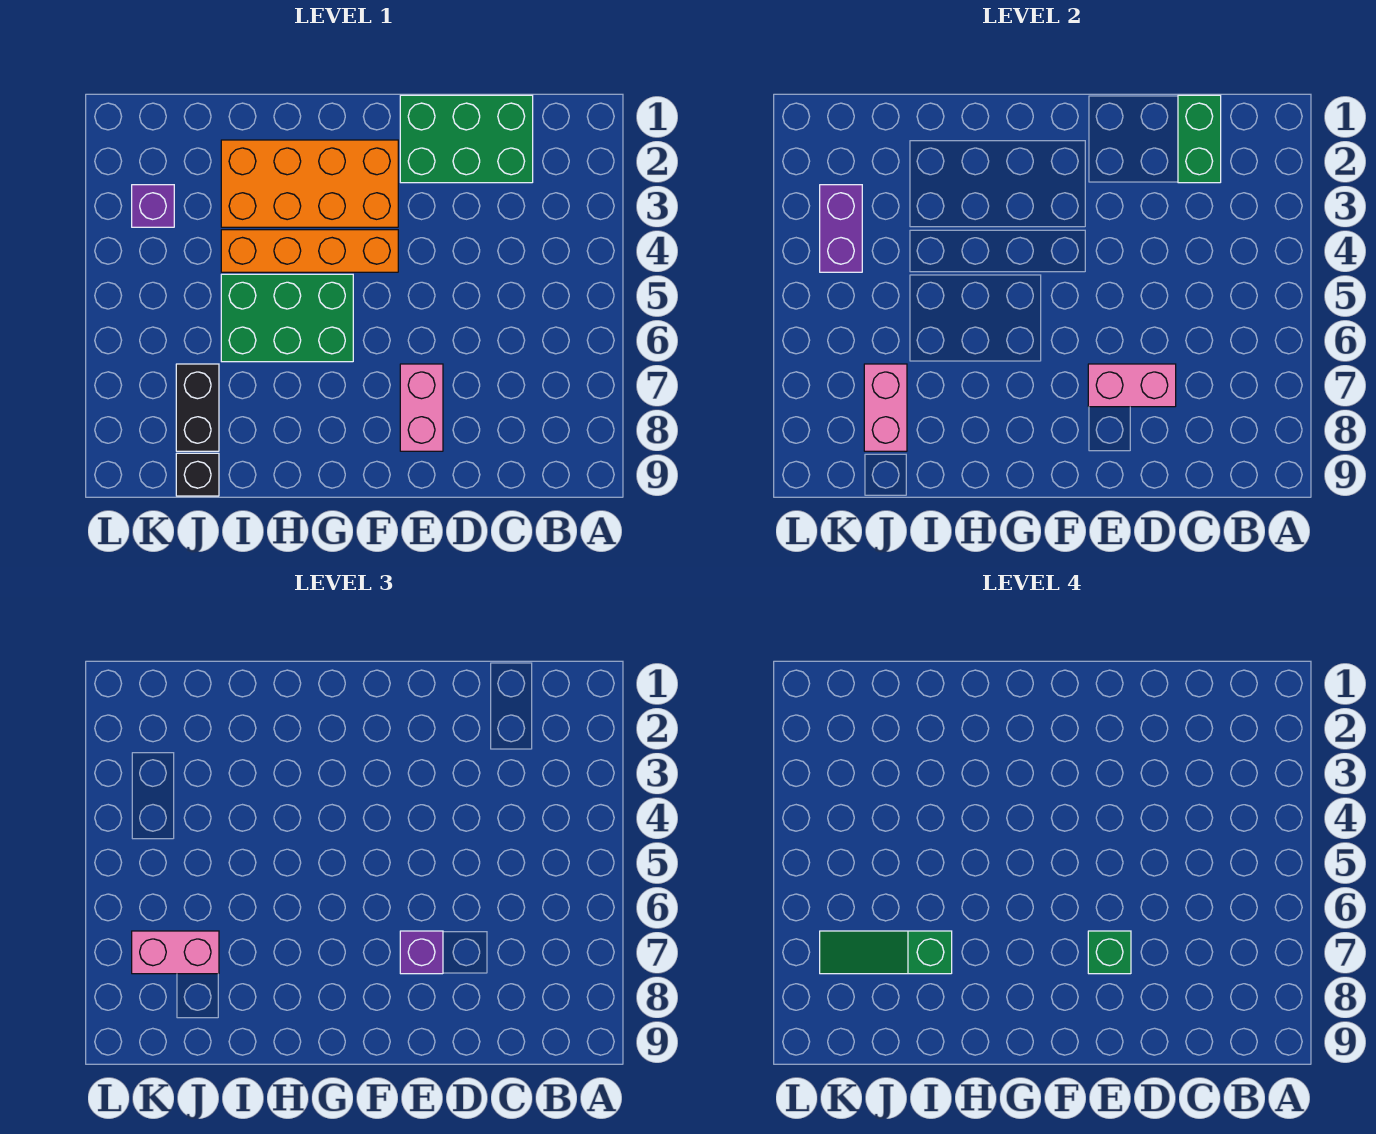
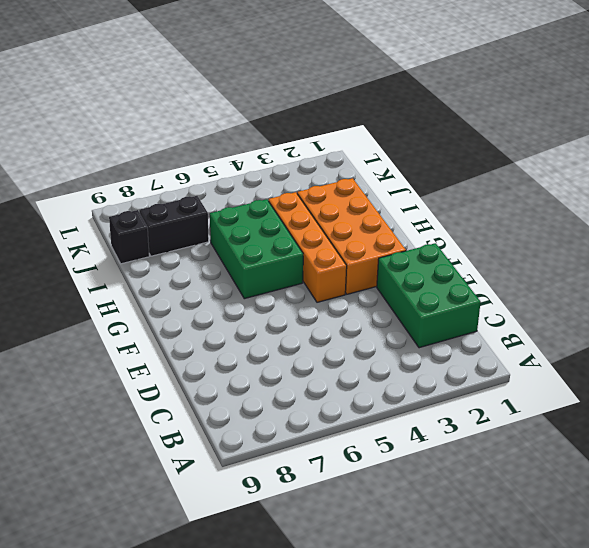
none -> pink 1x2 brick [400,364,443,451]
none -> purple 1x1 brick [132,185,174,227]
none -> green 1x2 brick [1178,95,1221,183]

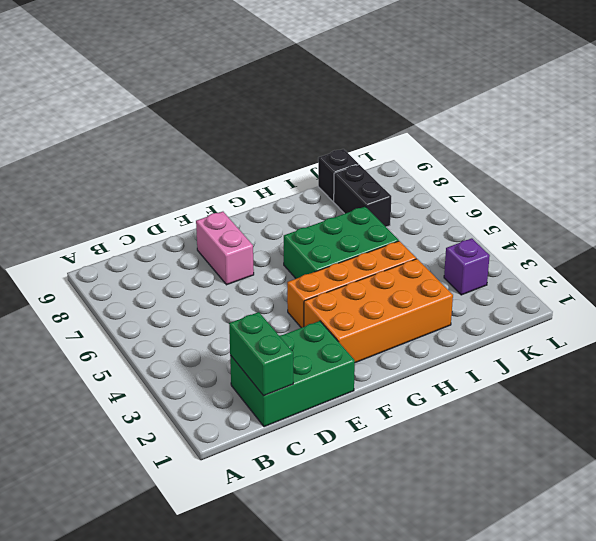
none -> pink 1x2 brick [1088,364,1176,407]
none -> pink 1x2 brick [864,364,907,451]
none -> purple 1x2 brick [820,185,862,272]

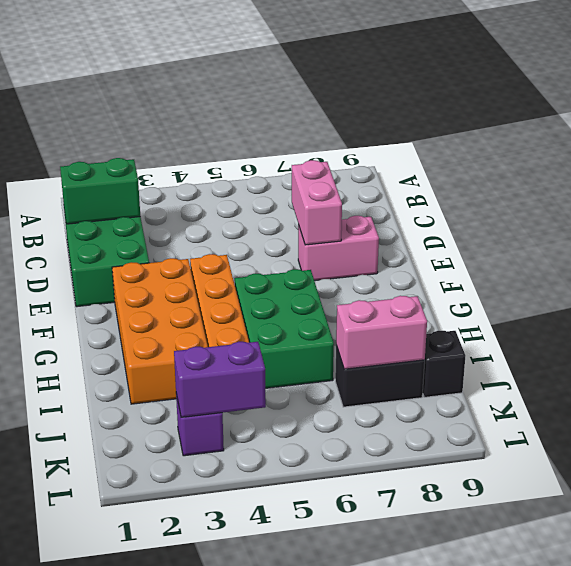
none -> purple 1x1 brick [400,931,443,974]
none -> pink 1x2 brick [132,931,219,974]
none -> green 1x1 brick [1088,931,1131,974]

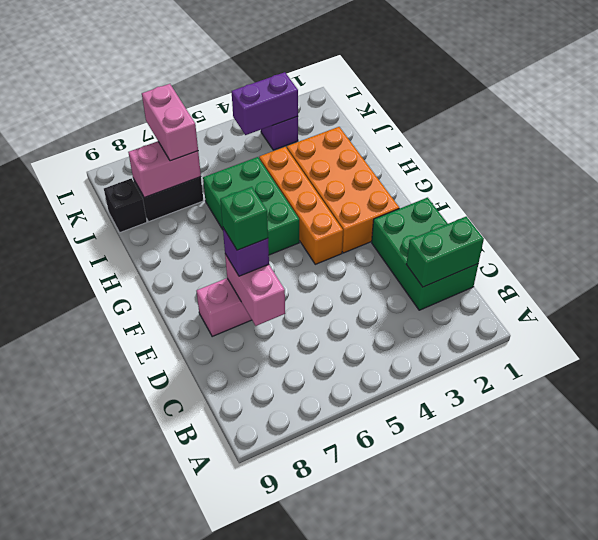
none -> green 1x3 slope [820,931,952,974]

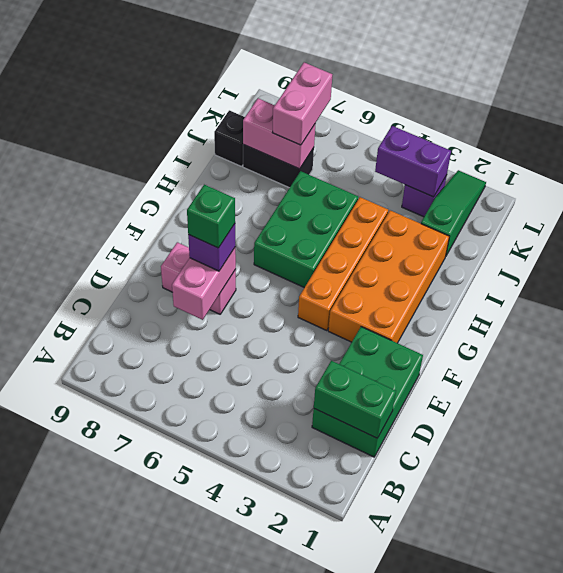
green 1x3 slope [421,170,486,256] -> green 1x3 slope moved to [820,931,952,974]

